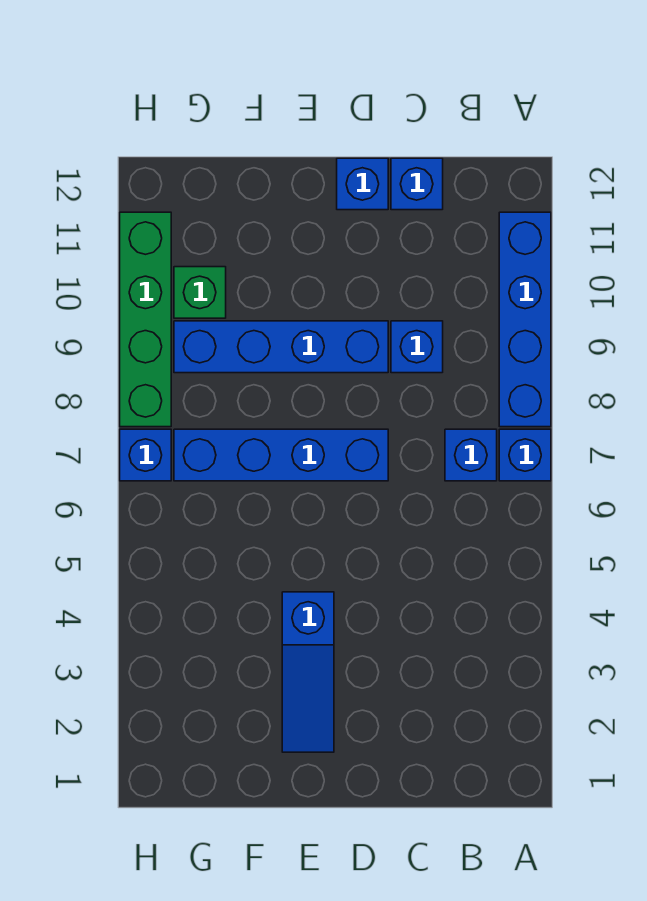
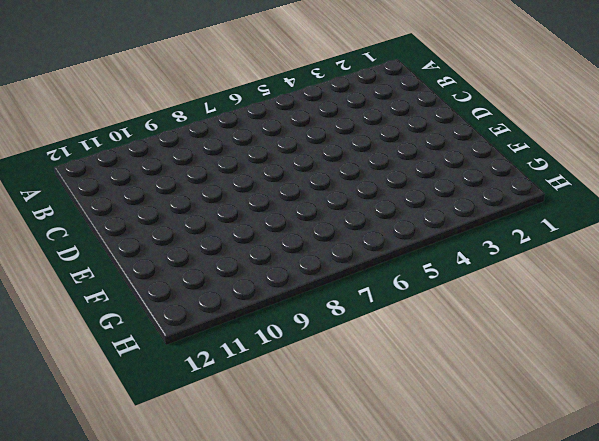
none -> blue 1x1 brick [499,429,551,481]
none -> blue 1x4 brick [499,212,551,427]
none -> blue 1x1 brick [445,429,497,481]

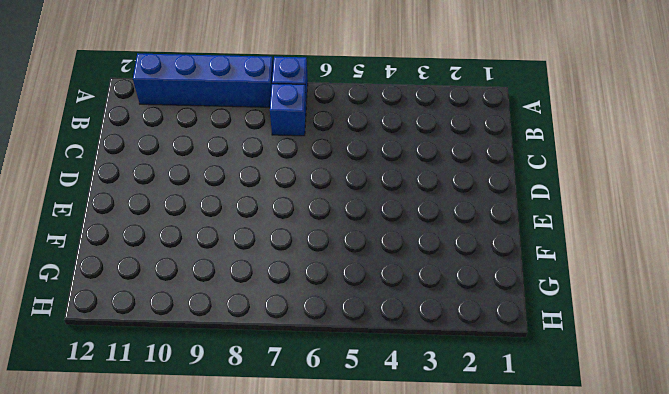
none -> blue 1x1 brick [391,321,443,373]
none -> blue 1x1 brick [391,158,443,210]
none -> blue 1x4 brick [174,429,388,481]

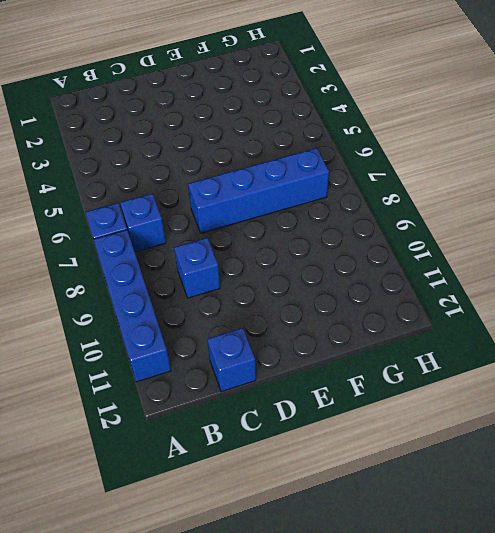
none -> blue 1x4 brick [174,321,388,373]
none -> blue 1x1 brick [337,158,388,210]
none -> blue 1x3 slope [282,592,334,752]

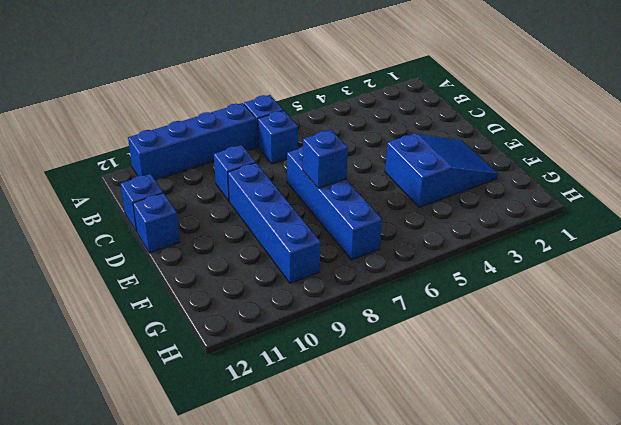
blue 2x3 slope [385,134,498,207] -> blue 1x3 slope [282,592,334,752]
blue 1x1 brick [303,130,348,188] -> blue 1x1 brick moved to [120,429,171,481]
none -> green 1x1 brick [174,267,226,318]
none -> green 1x4 brick [120,212,171,427]

